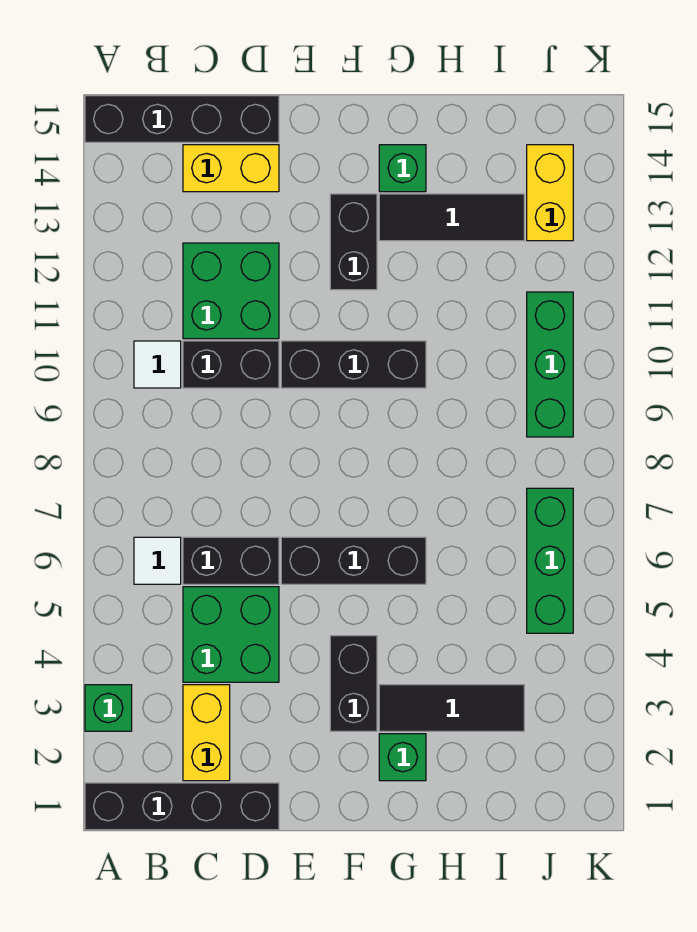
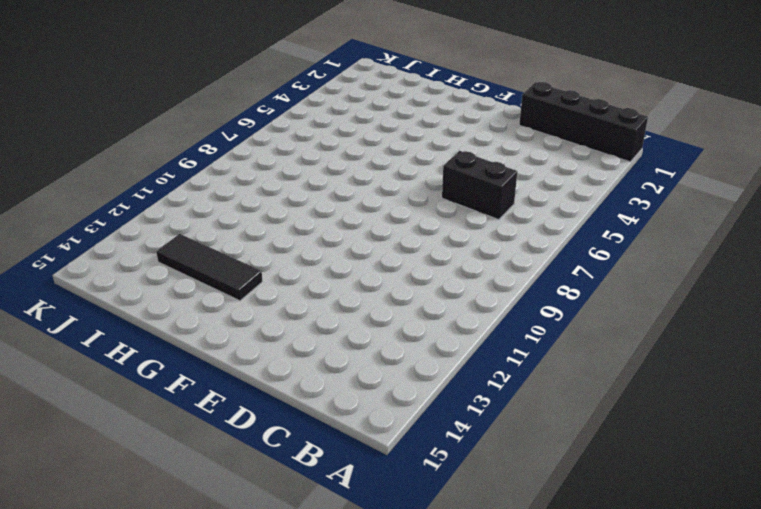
none -> green 1x1 brick [85,685,132,731]
none -> black 1x4 brick [85,96,279,142]
none -> white 1x1 tile [134,537,181,584]

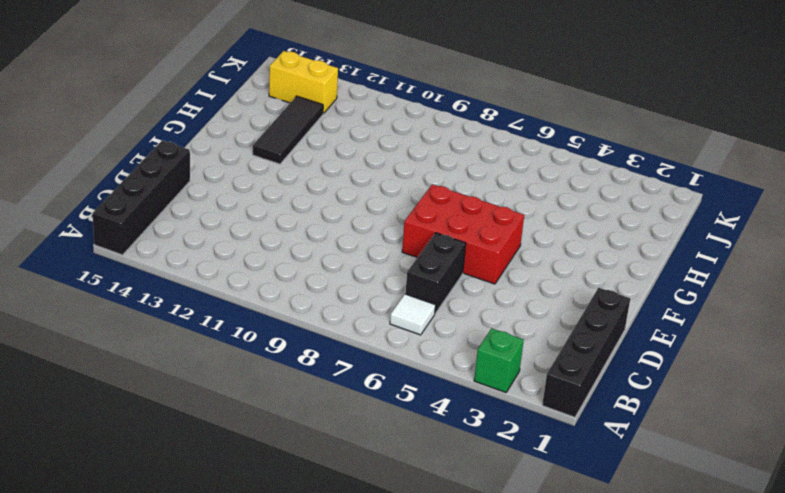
red 2x3 brick [402,184,524,284] -> black 1x3 brick [281,537,426,584]
none -> white 1x1 tile [134,341,181,388]
none -> yellow 1x2 brick [183,685,230,781]
none -> green 2x2 brick [183,587,279,682]

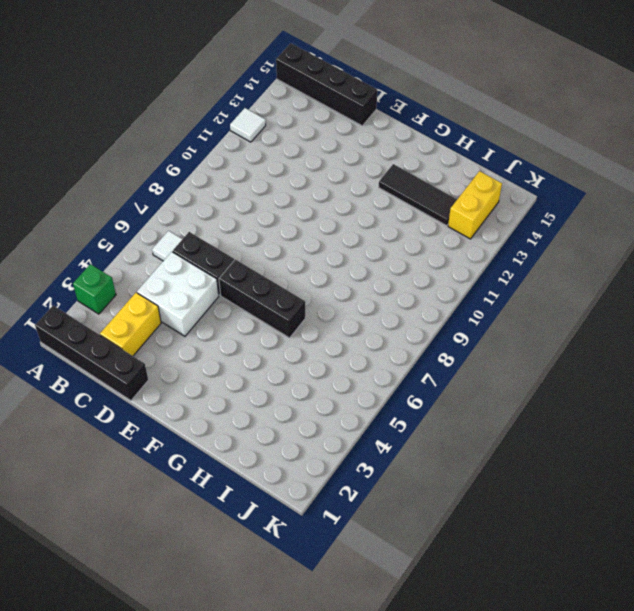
white 1x1 tile [230,108,266,142] -> white 1x1 tile moved to [134,341,181,388]
white 2x2 brick [137,252,219,336] -> green 2x2 brick [183,587,279,682]
none -> black 1x2 brick [183,341,279,388]
none -> green 2x2 brick [183,243,279,339]
none -> yellow 1x2 brick [183,145,279,192]

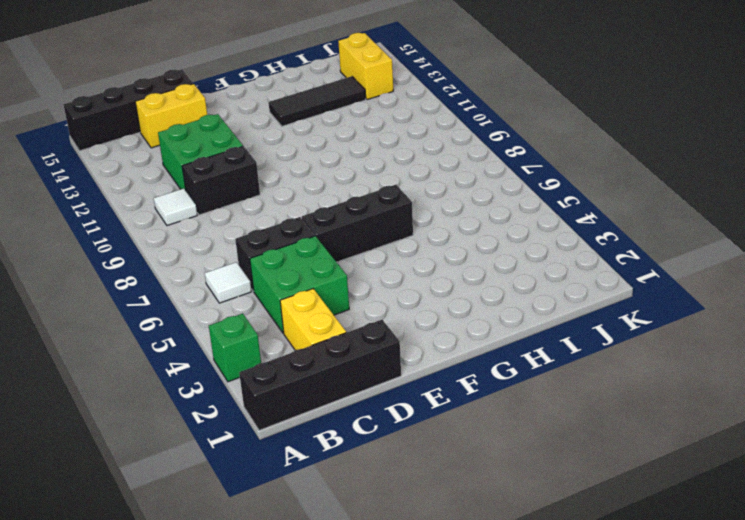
none -> black 1x3 brick [281,341,426,388]
none -> black 1x2 brick [330,636,377,731]
none -> black 1x2 brick [330,194,377,290]

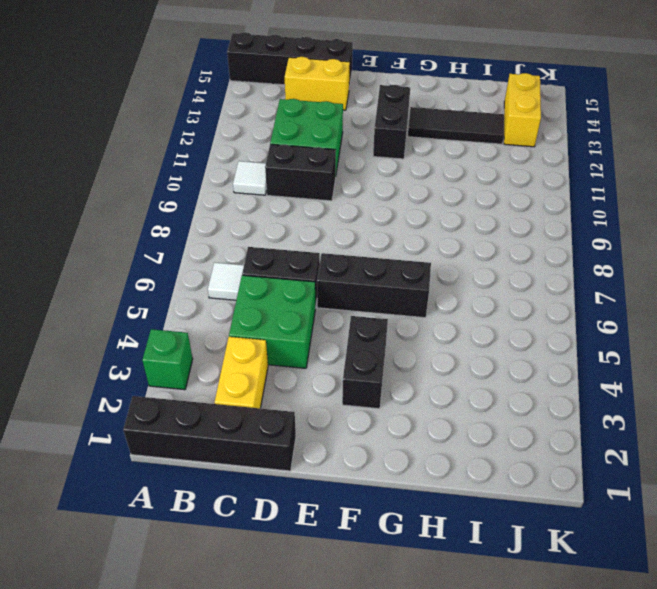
none -> black 1x3 brick [281,341,426,388]
none -> green 1x1 brick [379,734,426,781]
none -> black 1x3 tile [379,685,524,731]

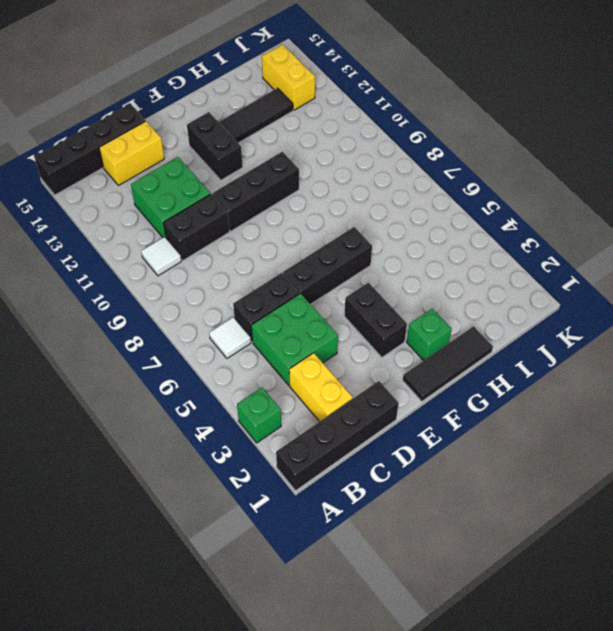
black 1x3 tile [403,326,493,401] -> black 1x3 tile moved to [379,685,524,731]
none -> green 1x1 brick [379,145,426,192]
none -> green 1x3 brick [527,488,573,633]
none -> green 1x3 brick [527,292,573,437]

